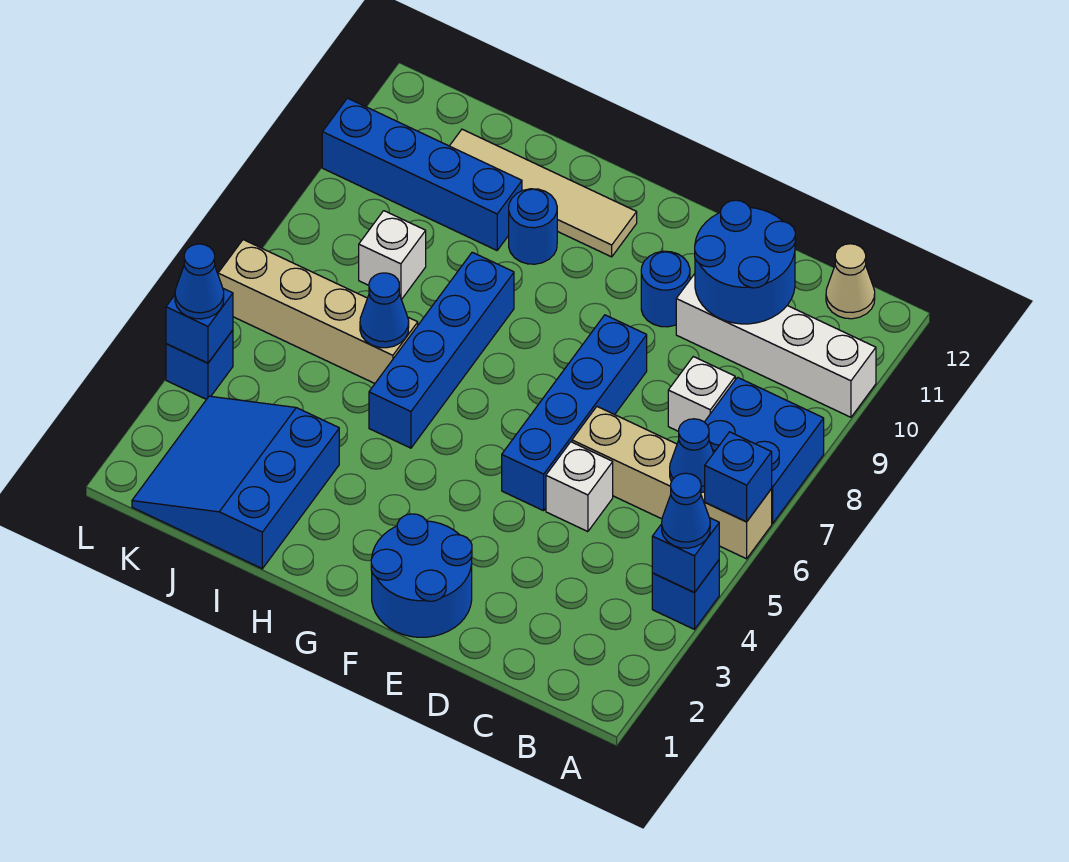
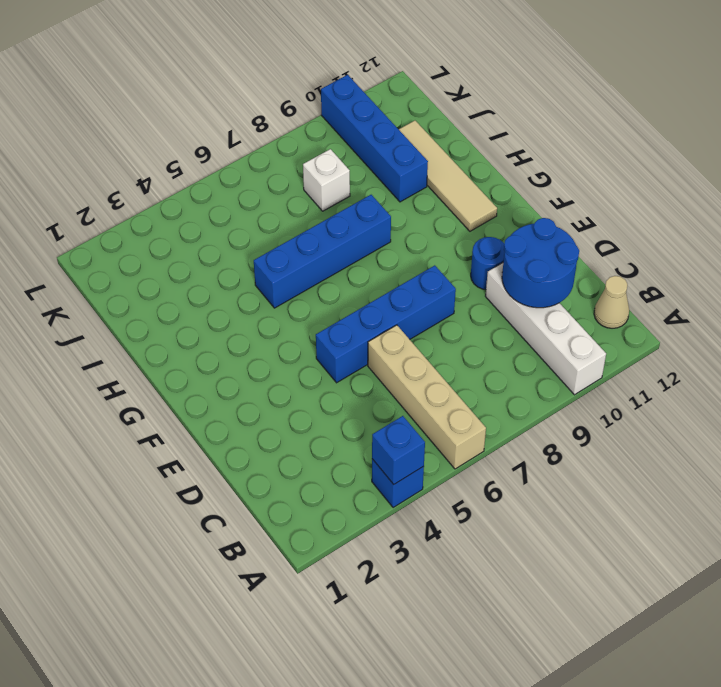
none -> blue 2x2 brick [705,377,824,523]
none -> white 1x1 brick [668,357,735,431]
none -> white 1x1 brick [546,442,613,532]

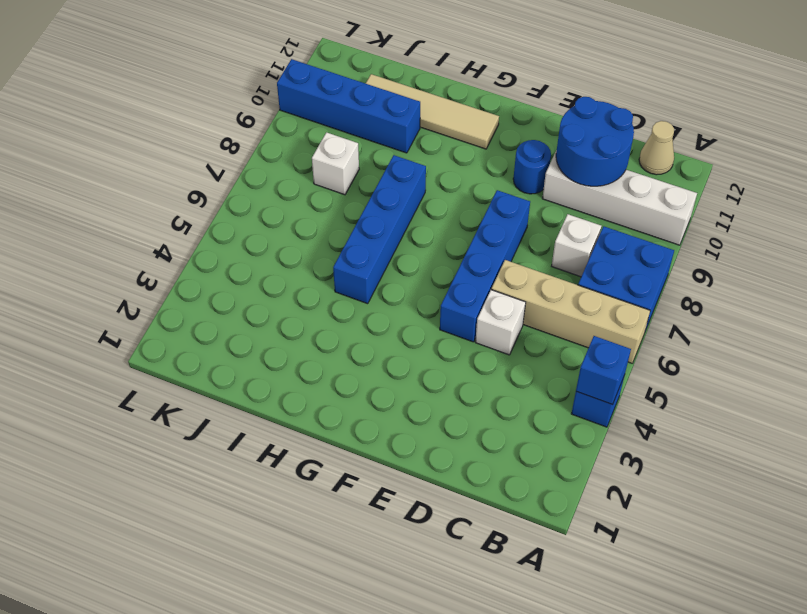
none -> blue 2x2 round brick [371,514,472,637]
none -> blue 1x1 round brick [509,189,557,264]
none -> blue 3x3 slope [132,396,339,569]

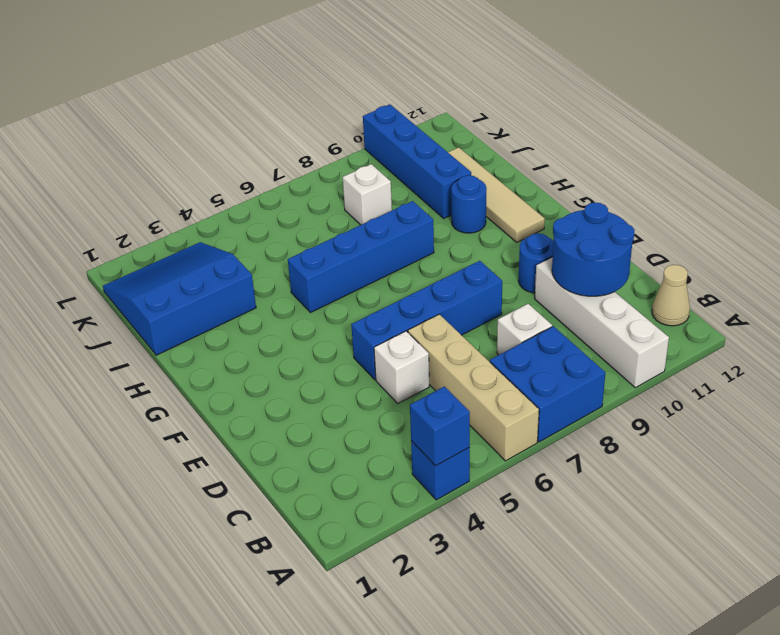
none -> blue 2x2 round brick [371,514,472,637]
none -> tan 1x4 brick [218,240,418,383]
none -> blue 1x1 brick [166,330,233,399]

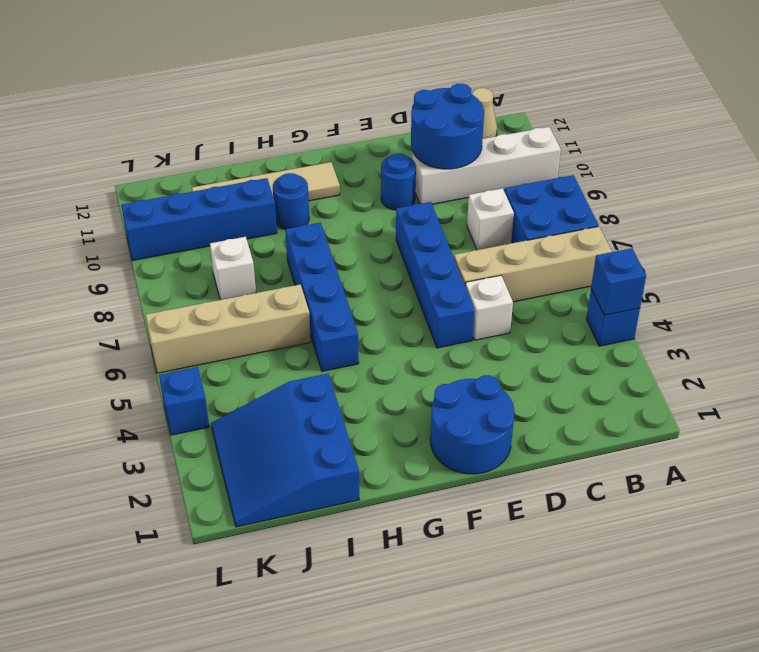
none -> blue 1x1 brick [705,432,772,522]
none -> blue 1x1 cone [670,419,713,493]
none -> blue 1x1 cone [360,273,409,348]

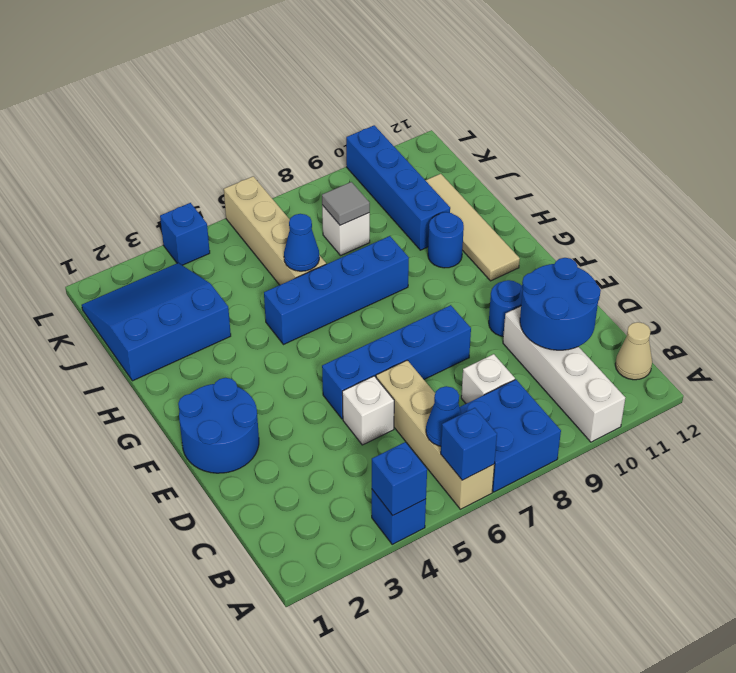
grey 1x1 tile [322,182,370,225] -> none
none -> blue 1x1 brick [166,289,233,363]
none -> blue 1x1 cone [662,473,710,548]
none -> blue 1x1 cone [175,244,224,319]

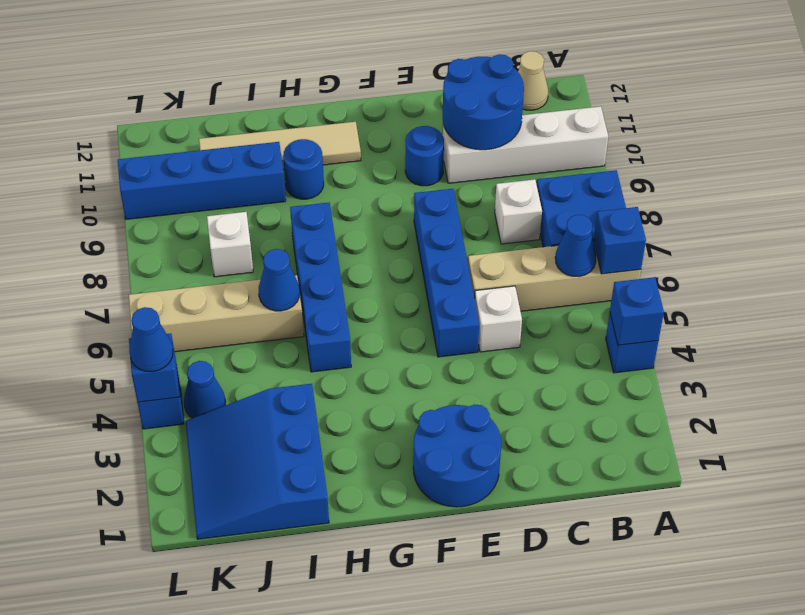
blue 1x1 cone [184,361,226,418] -> blue 1x1 cone moved to [662,473,710,548]

